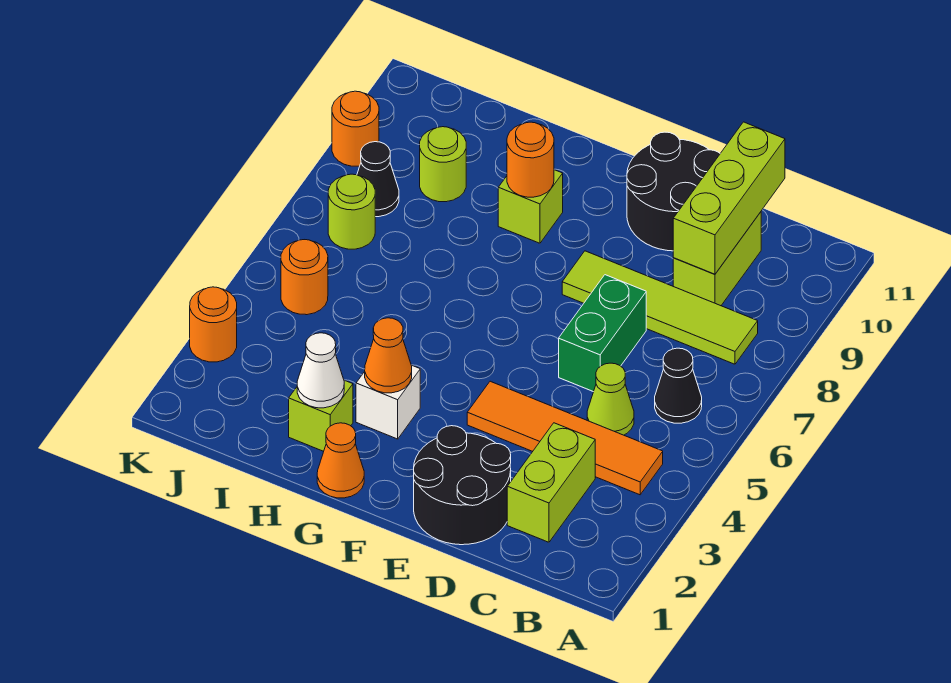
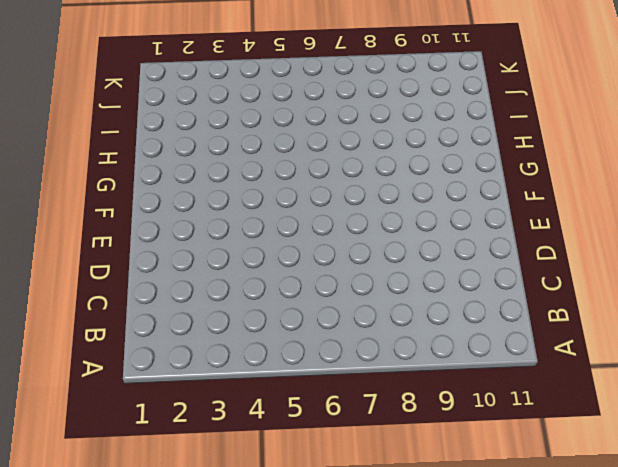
none -> orange 1x4 tile [467,381,663,495]
none -> black 1x1 cone [655,348,702,423]
none -> lime 1x4 tile [562,251,758,364]

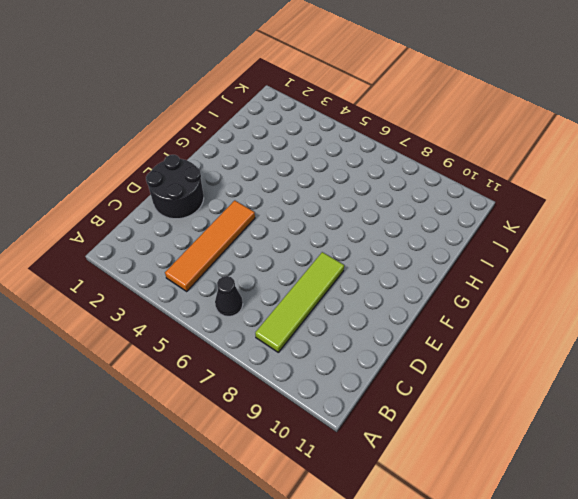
none -> lime 1x2 brick [507,423,595,542]
none -> lime 1x1 cone [587,363,634,435]
none -> lime 1x2 brick [673,212,761,306]

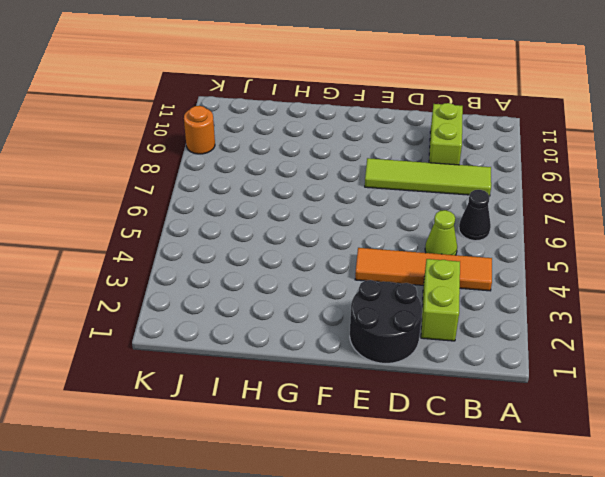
none -> green 1x2 brick [559,275,646,392]
none -> black 2x2 round brick [627,132,720,251]
none -> orange 1x1 cone [317,423,364,498]

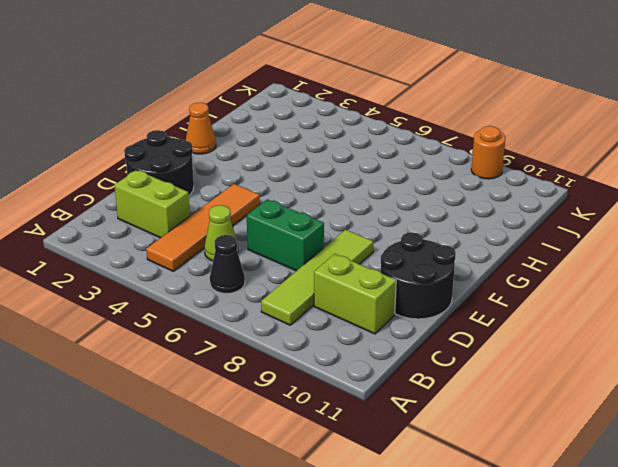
none -> white 1x1 brick [356,366,420,439]
none -> lime 1x1 brick [498,170,563,243]
none -> lime 1x1 brick [289,380,353,451]

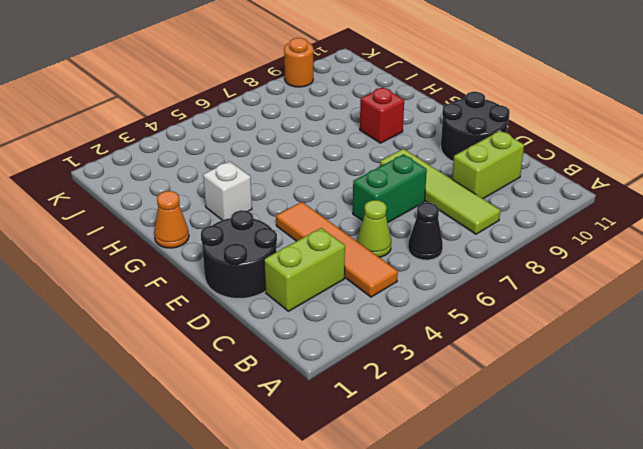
red 1x1 brick [360,87,404,143] -> lime 1x1 brick [498,170,563,243]
none -> lime 1x1 brick [289,380,353,451]
none -> lime 1x1 round brick [420,127,466,202]
none -> orange 1x1 round brick [281,240,328,315]

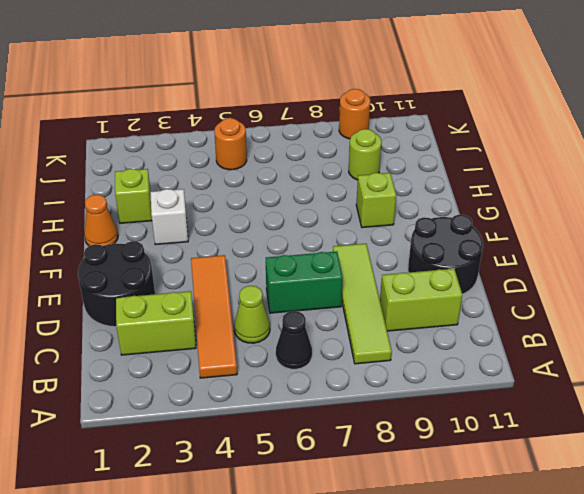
none -> lime 1x1 round brick [328,174,375,249]
none -> black 1x1 cone [357,142,399,217]
none -> orange 1x1 round brick [190,287,237,362]

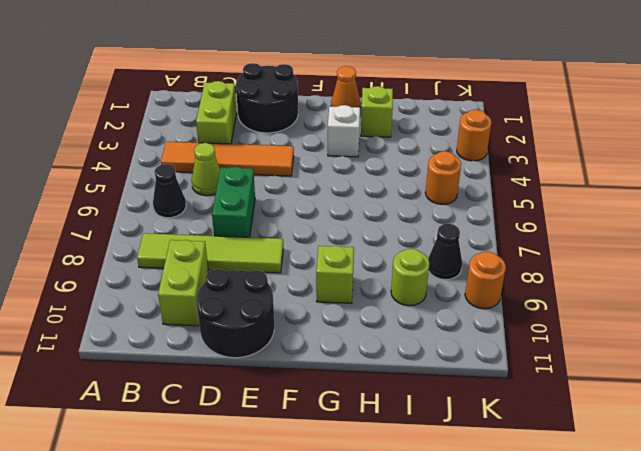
none -> lime 1x1 round brick [328,174,375,249]
none -> lime 1x3 brick [673,122,785,274]
none -> orange 1x1 cone [365,318,412,393]

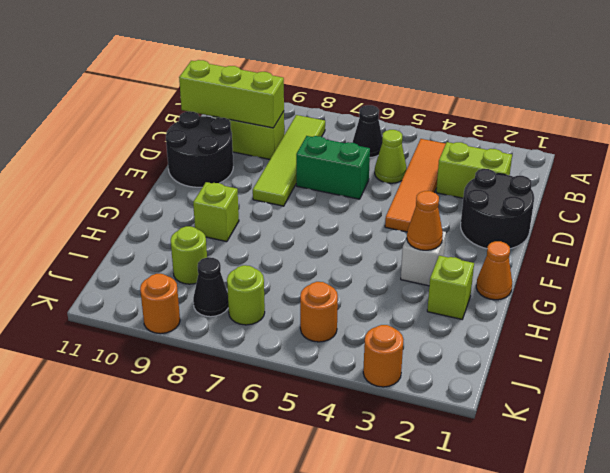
none -> orange 1x1 round brick [507,122,554,197]
none -> white 1x1 cone [297,333,344,408]

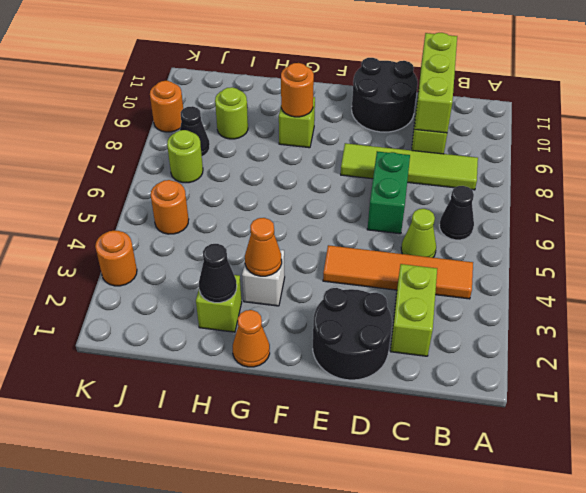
black 1x1 cone [199,244,237,303] -> white 1x1 cone [297,333,344,408]

